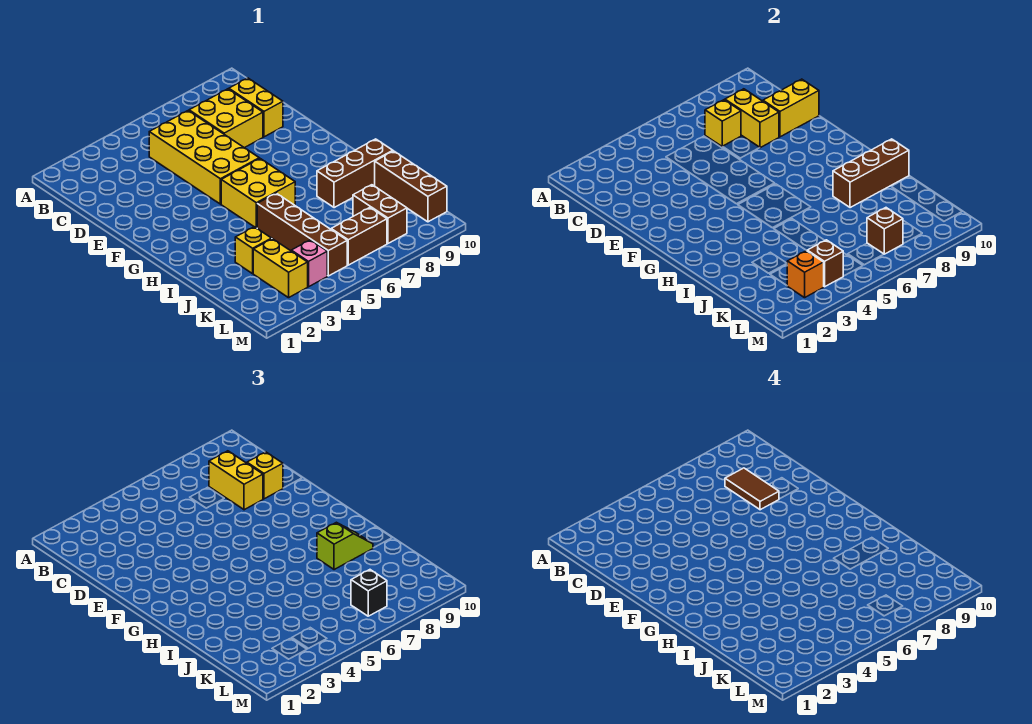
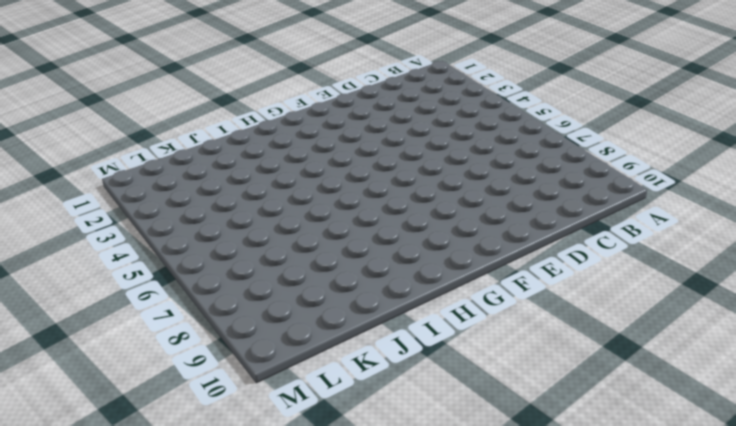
none -> yellow 2x4 brick [149,111,259,204]
none -> yellow 2x2 brick [189,89,263,148]
none -> yellow 1x2 brick [229,78,283,137]

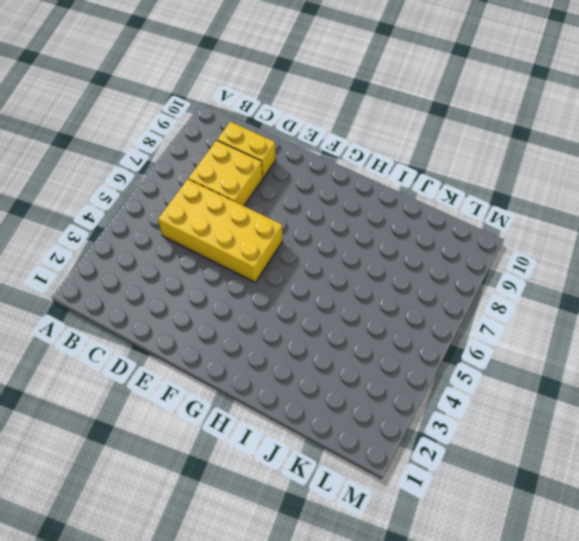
none -> yellow 2x2 brick [221,158,295,228]
none -> brown 1x4 brick [257,193,347,276]
none -> brown 1x3 brick [317,139,393,208]

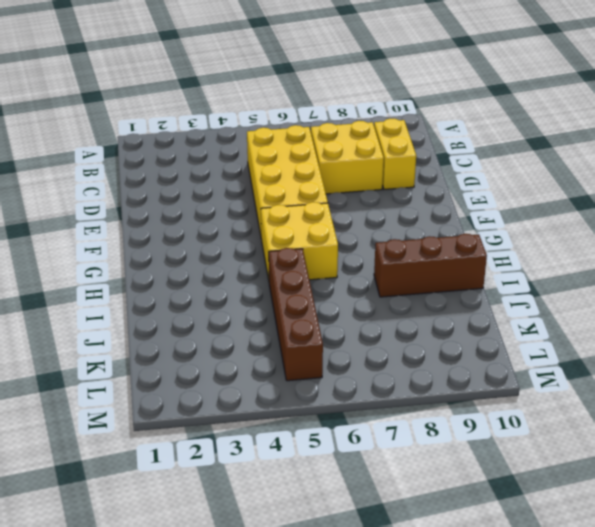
none -> yellow 1x1 brick [235,227,272,274]
none -> brown 1x3 brick [375,151,447,222]
none -> yellow 1x2 brick [253,239,308,298]

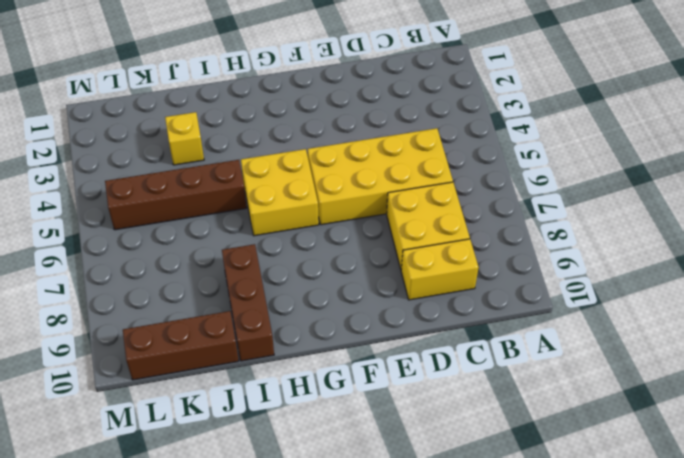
none -> yellow 1x2 brick [253,239,308,298]
none -> brown 1x2 brick [353,185,407,243]
none -> pink 1x1 brick [291,240,327,287]

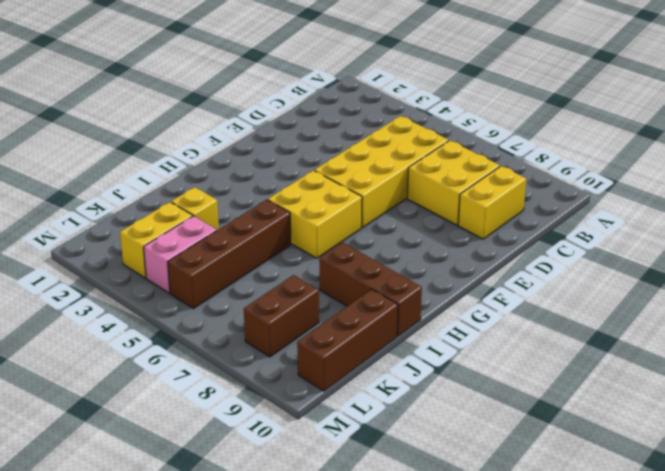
pink 1x2 brick [144,216,217,293] -> pink 1x1 brick [291,240,327,287]
none -> brown 1x2 brick [331,208,387,265]
none -> yellow 1x1 brick [705,100,741,147]
none -> yellow 1x2 brick [725,89,779,148]

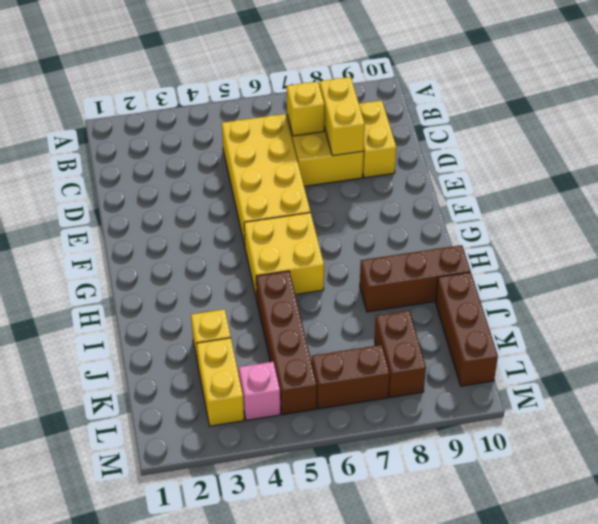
none -> yellow 1x2 brick [763,79,819,137]
none -> brown 1x3 brick [833,139,909,208]
none -> orange 1x1 brick [787,251,824,298]

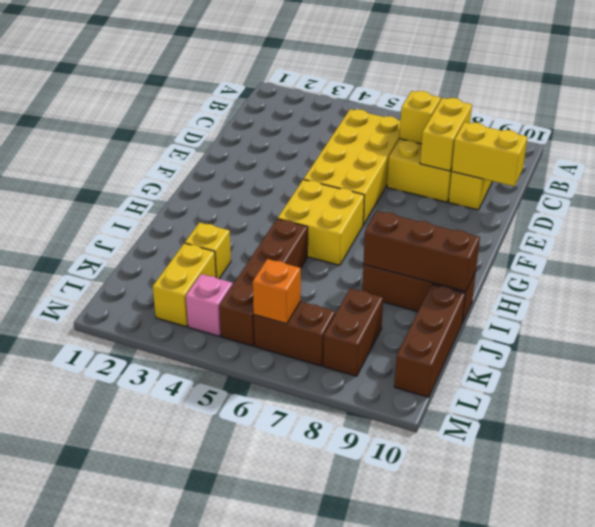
orange 1x1 brick [253,259,301,324] -> orange 1x1 brick moved to [787,251,824,298]
none -> brown 1x1 brick [807,240,843,287]
none -> brown 1x1 brick [867,208,903,254]
none -> yellow 1x2 brick [209,451,263,510]

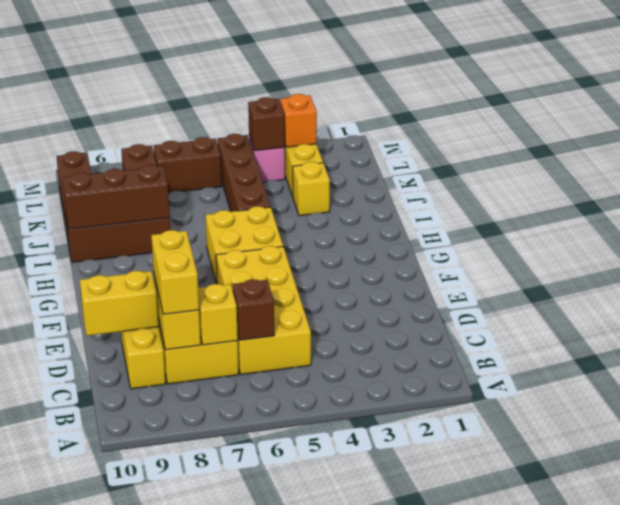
brown 1x1 brick [233,279,274,340] -> brown 1x1 brick moved to [867,208,903,254]
none -> yellow 1x1 brick [247,452,283,499]
none -> lime 1x2 slope [317,522,373,570]
none -> black 1x1 brick [351,570,387,616]

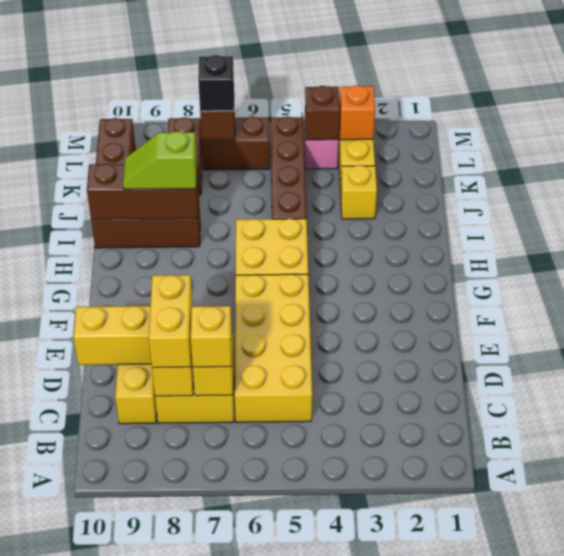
yellow 1x1 brick [191,306,232,367] -> yellow 1x1 brick moved to [247,452,283,499]
none -> brown 1x2 tile [725,468,779,510]

